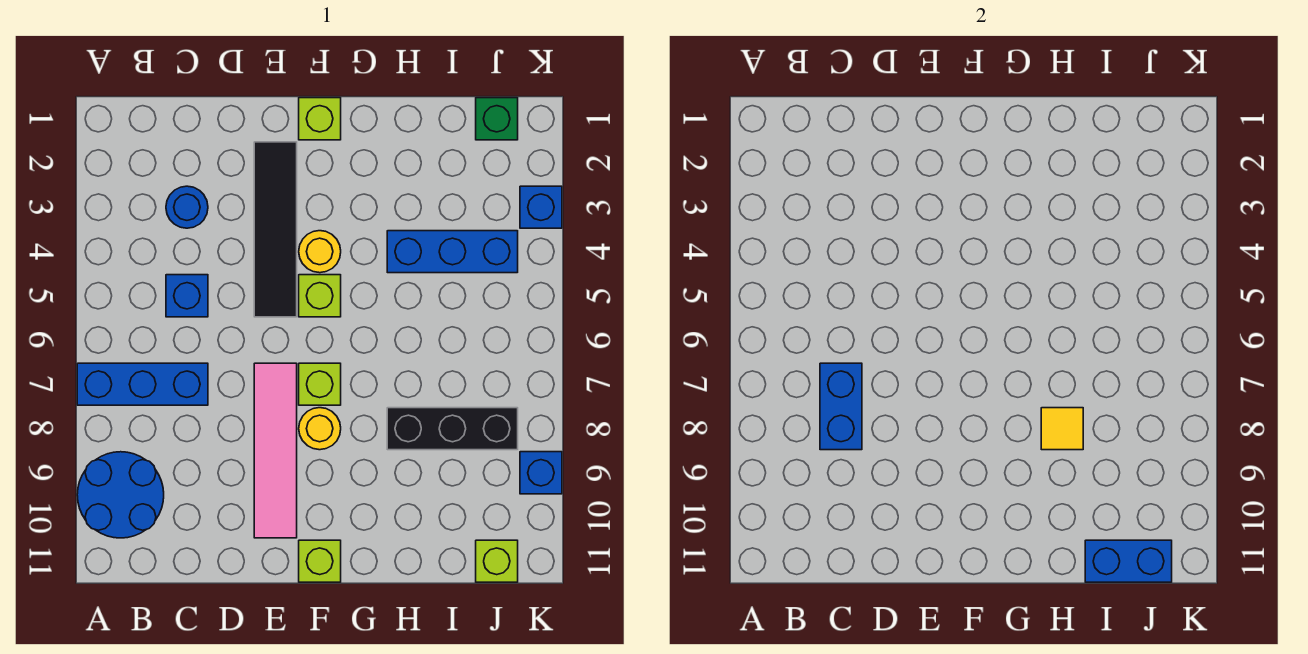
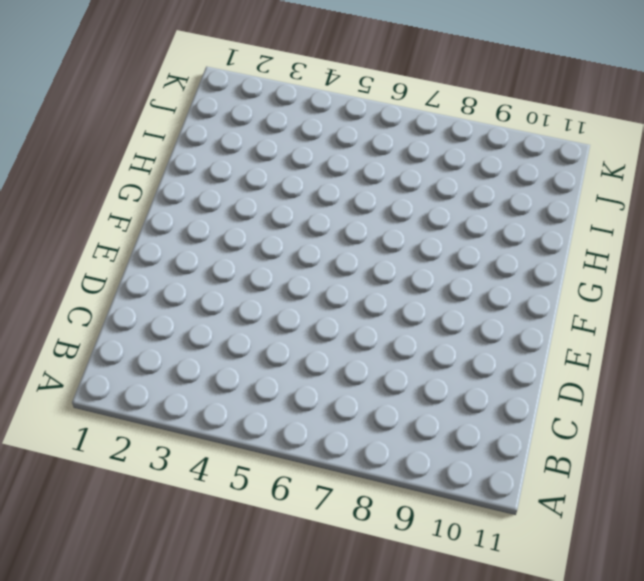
none -> blue 1x3 brick [77,363,208,405]
none -> blue 2x2 round brick [77,452,164,538]
none -> blue 1x1 round brick [166,186,208,228]

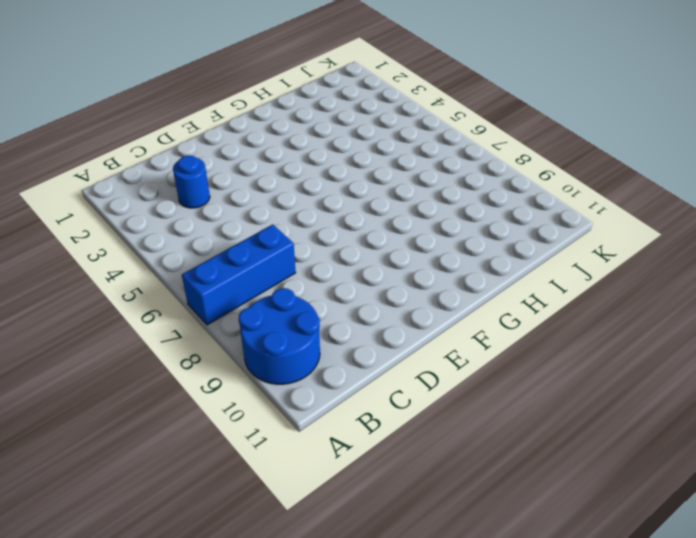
none -> blue 1x1 brick [166,275,208,317]
none -> black 1x4 tile [254,142,297,317]
none -> pink 1x4 tile [254,363,297,538]

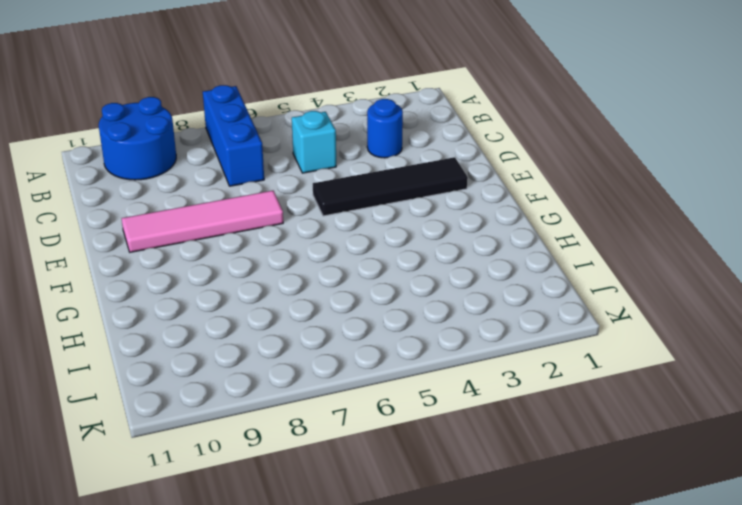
cyan 1x1 brick [292,111,336,173] -> blue 1x1 brick [166,275,208,317]
none -> lime 1x1 brick [299,98,341,140]
none -> yellow 1x1 round brick [299,231,341,273]
none -> lime 1x1 brick [299,275,341,317]

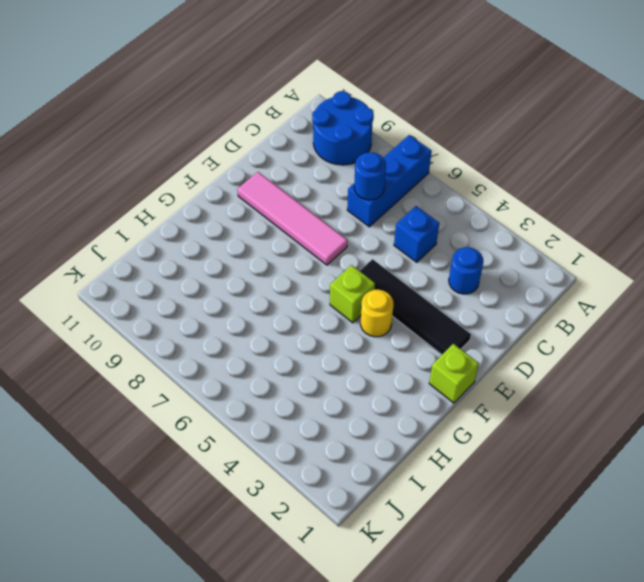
blue 1x1 round brick [354,152,386,200] -> blue 1x2 brick [820,363,862,450]
none -> lime 1x1 brick [299,363,341,405]
none -> yellow 1x1 round brick [299,408,341,450]
none -> lime 1x1 brick [299,540,341,582]

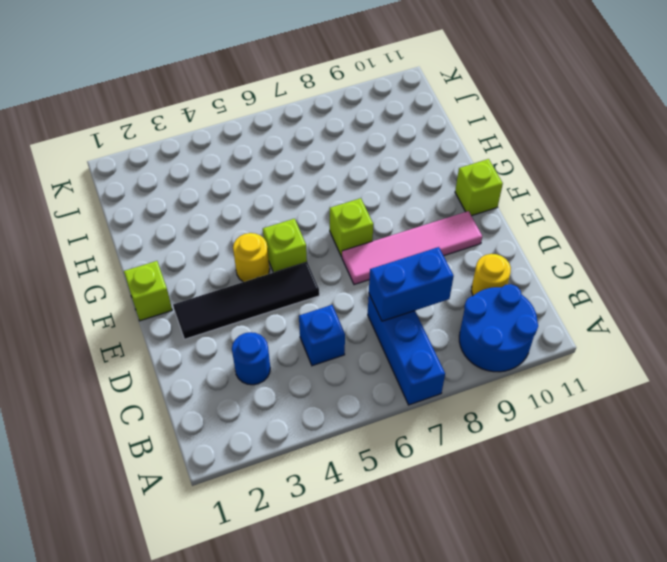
yellow 1x1 round brick [471,254,511,296] -> yellow 1x1 round brick moved to [299,408,341,450]
none -> blue 1x3 brick [387,231,518,273]
none -> black 1x3 brick [387,408,518,450]
none -> green 1x1 brick [476,98,518,140]

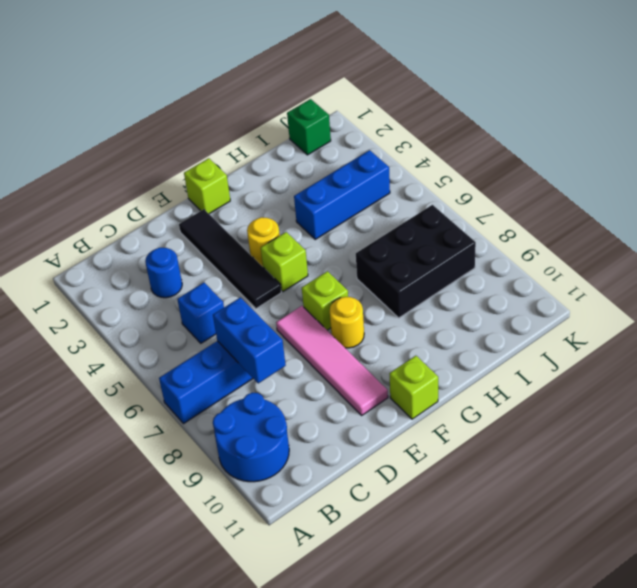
black 2x3 brick [356,205,476,318] -> black 1x3 brick [387,408,518,450]
none -> lime 1x1 brick [476,540,518,582]
none -> blue 1x1 brick [520,186,562,228]
none -> blue 1x1 brick [520,452,562,494]

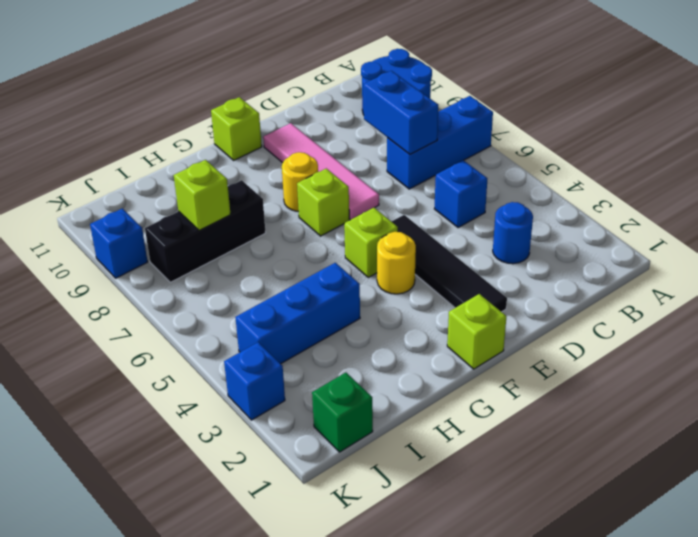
lime 1x1 brick [174,160,231,231] -> lime 1x1 brick moved to [476,540,518,582]
none -> yellow 1x1 tile [1041,408,1083,450]
none -> blue 1x2 brick [1085,540,1172,582]

